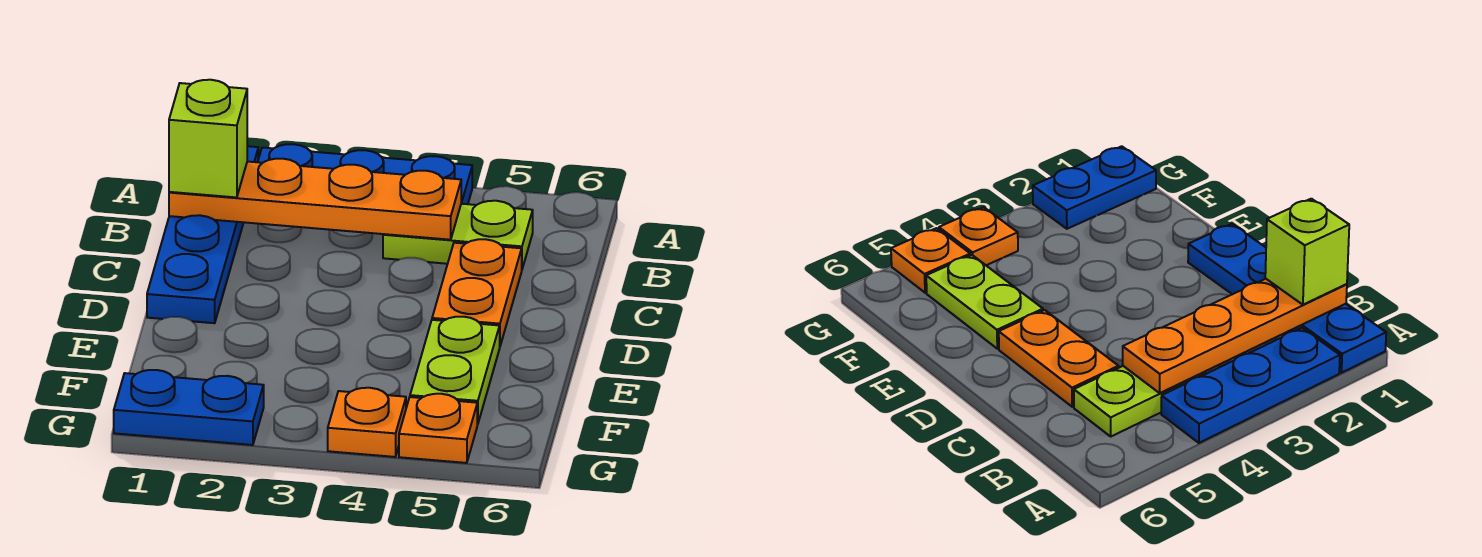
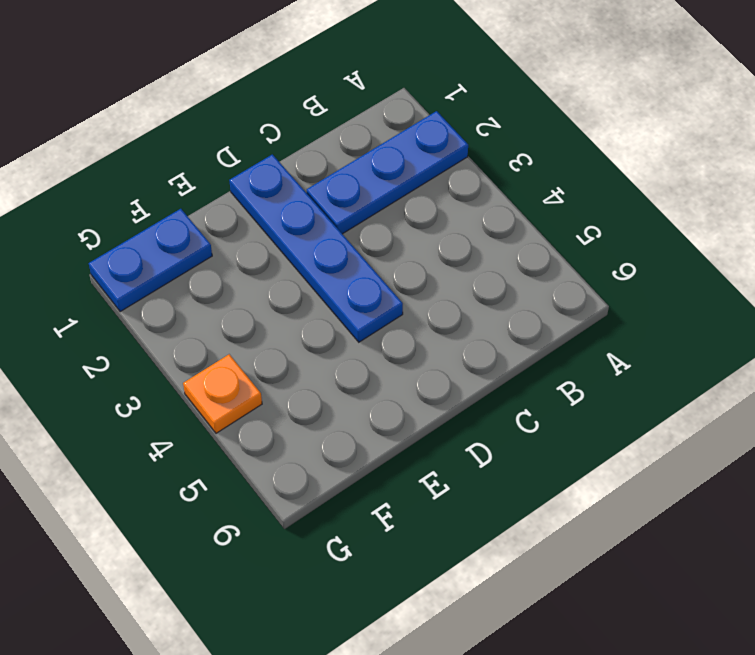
blue 1x3 plate [307,111,468,234] -> blue 1x3 plate turned to [258,144,472,204]
blue 1x4 plate [229,154,403,342] -> blue 1x4 plate turned to [147,146,258,323]
blue 1x2 plate [89,209,212,312] -> blue 1x2 plate turned to [114,370,264,445]
none -> lime 1x2 plate [383,201,533,269]
none -> orange 1x2 plate [432,239,522,346]

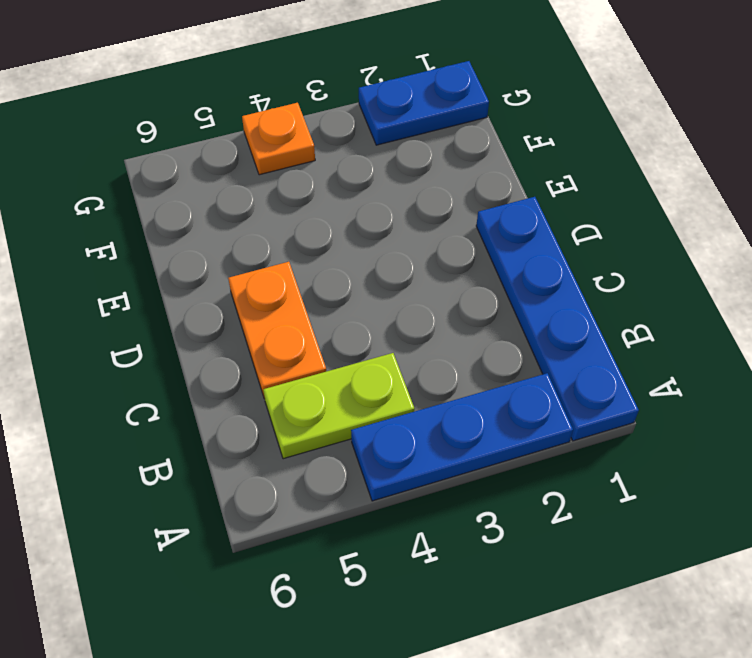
none -> lime 1x2 plate [410,317,500,424]
none -> orange 1x1 plate [399,394,477,463]

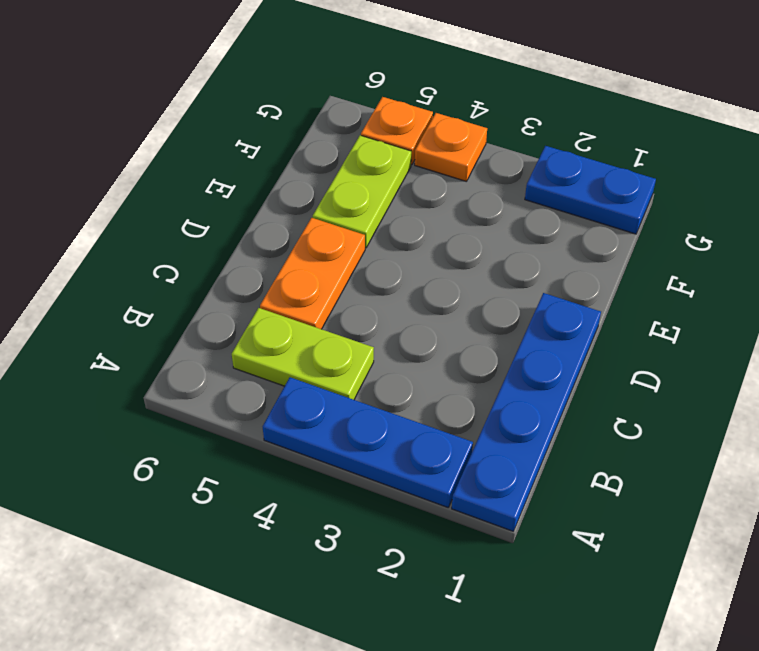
none -> orange 1x4 plate [169,159,461,240]
none -> lime 1x1 brick [169,80,247,197]

